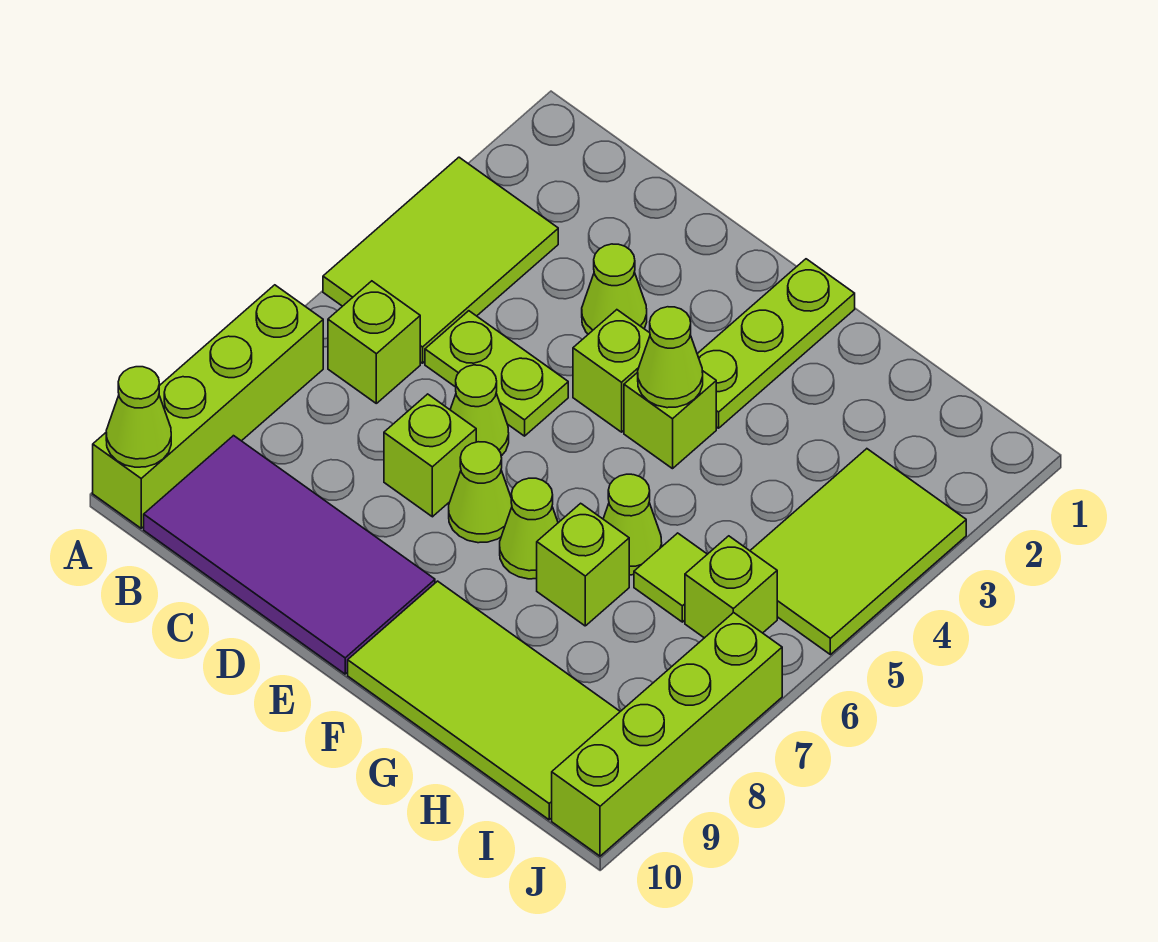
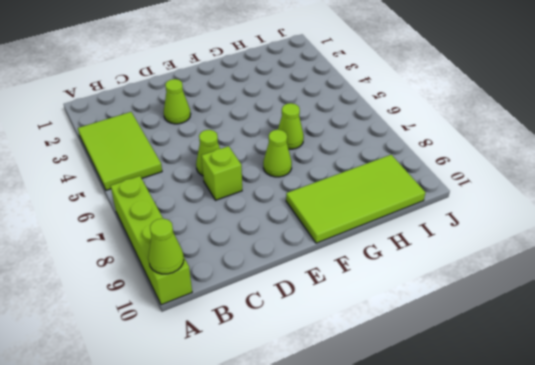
none -> lime 1x1 brick [328,281,420,403]
none -> purple 2x4 tile [144,436,435,674]
none -> lime 1x2 plate [425,311,568,436]

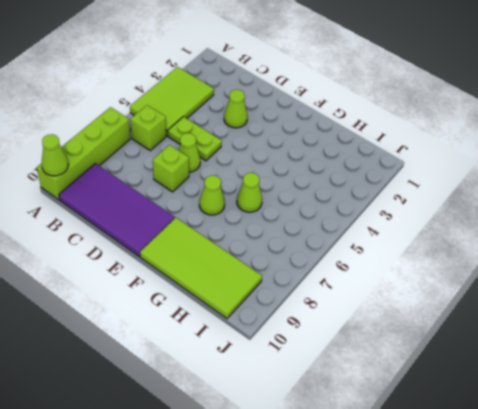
none -> lime 1x1 brick [573,310,650,432]
none -> lime 1x1 cone [449,442,512,543]
none -> lime 1x3 plate [697,259,855,428]

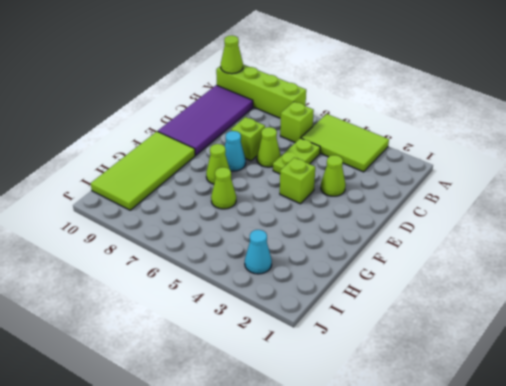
cyan 1x1 cone [225,131,246,171] -> lime 1x1 cone [449,442,512,543]
cyan 1x1 cone [245,230,272,274] -> lime 2x3 tile [750,449,966,655]
none -> lime 1x3 plate [697,259,855,428]
none -> lime 1x1 brick [624,371,716,469]
none -> lime 1x1 brick [537,503,629,626]

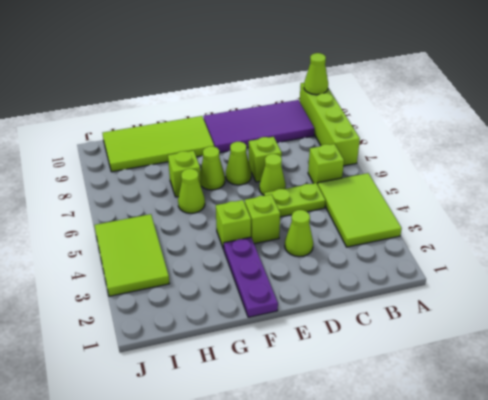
purple 1x3 plate [224,237,278,317] -> lime 1x3 plate [697,259,855,428]
none -> lime 1x1 tile [634,533,707,622]
none -> lime 1x1 brick [685,536,777,638]
none -> lime 1x4 brick [552,613,782,856]

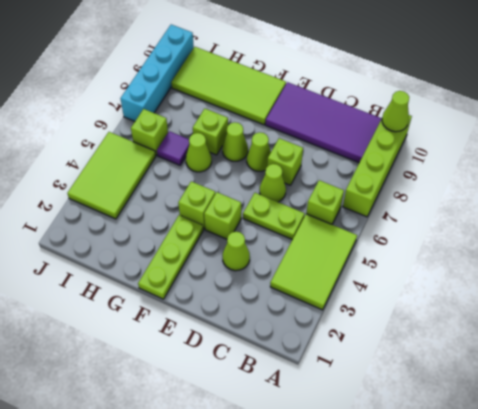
purple 1x1 tile [157,131,189,165] -> lime 1x1 tile [634,533,707,622]
cyan 1x4 brick [120,25,194,121] -> lime 1x4 brick [552,613,782,856]
none -> lime 1x1 cone [638,307,703,408]

